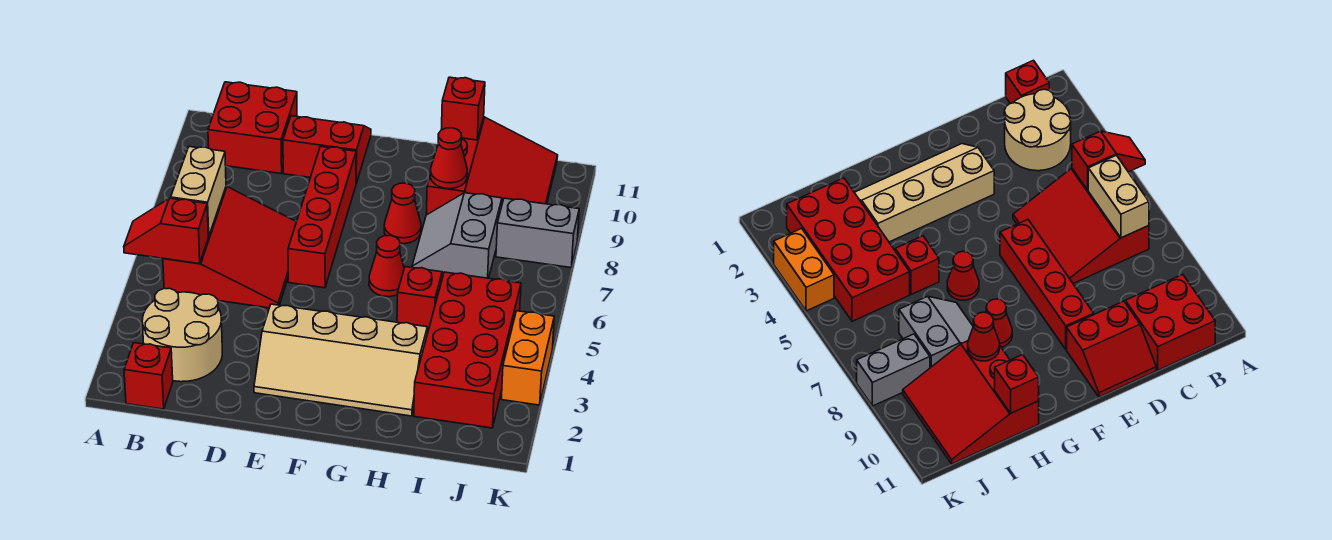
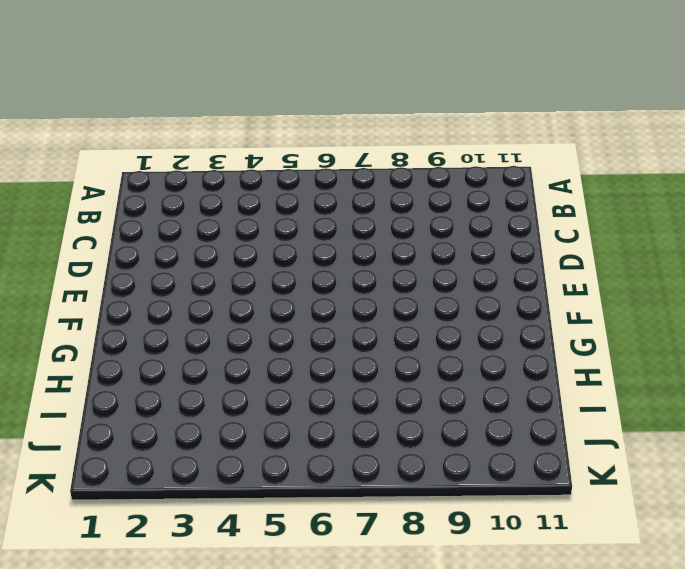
none -> red 1x1 brick [124,343,173,409]
none -> tan 2x2 round brick [142,288,222,382]
none -> red 3x3 slope [163,186,296,308]

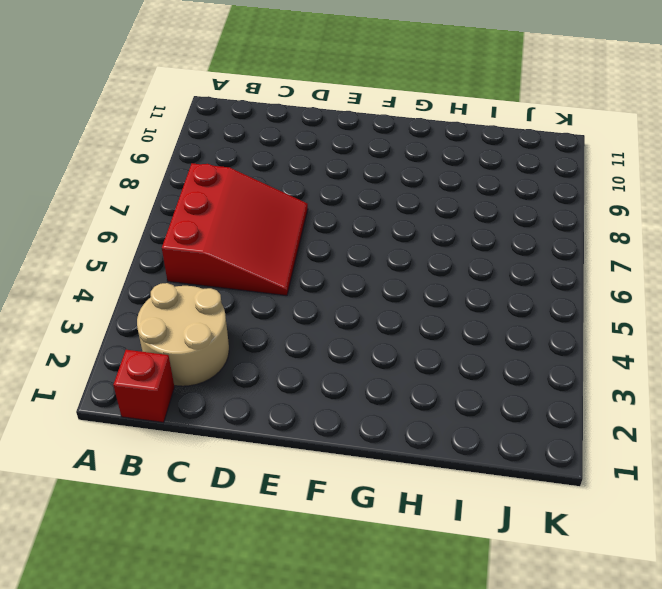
none -> red 2x2 brick [208,82,297,173]
none -> red 2x2 slope [283,116,371,183]
none -> tan 2x4 slope [254,304,427,416]

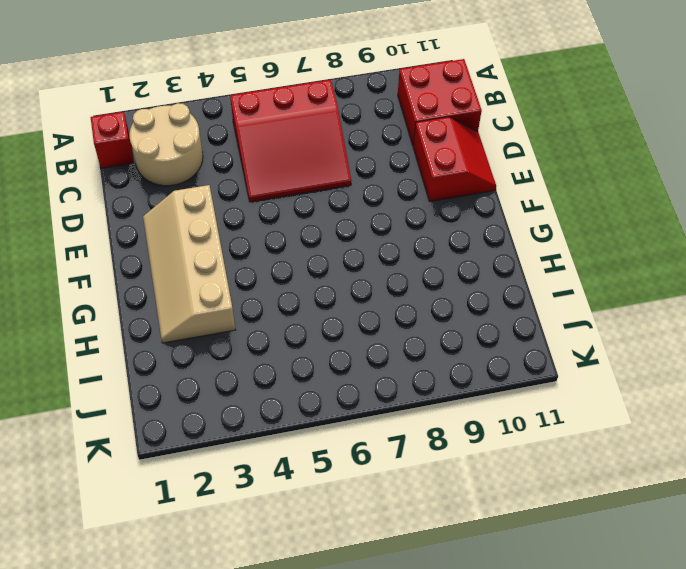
none -> red 1x4 brick [288,146,356,288]
none -> red 1x1 cone [369,235,404,297]
none -> red 1x1 cone [384,183,421,244]

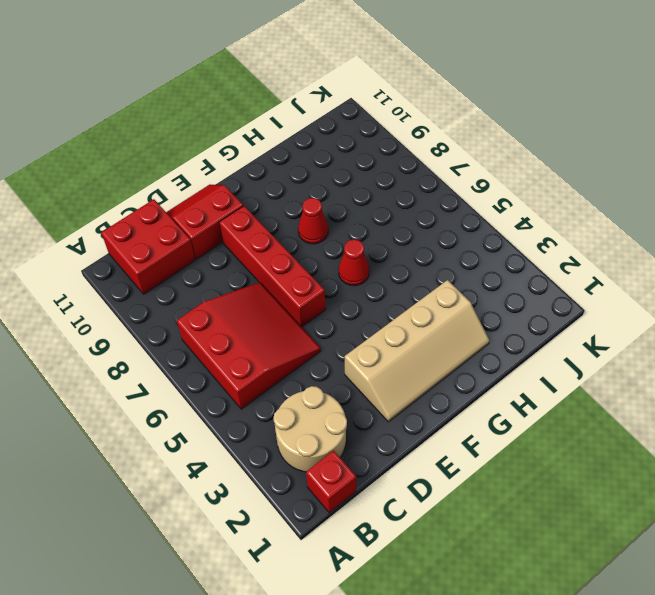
none -> red 1x1 brick [397,267,442,331]
none -> grey 2x2 slope [412,193,502,278]
none -> red 3x3 slope [426,117,558,215]

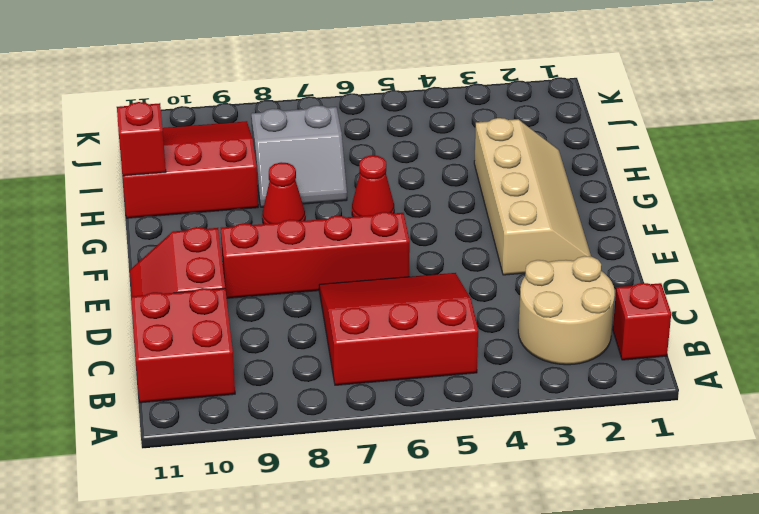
none -> red 1x1 brick [397,267,442,331]
none -> red 2x4 brick [414,272,521,428]
none -> grey 1x2 brick [496,198,579,268]

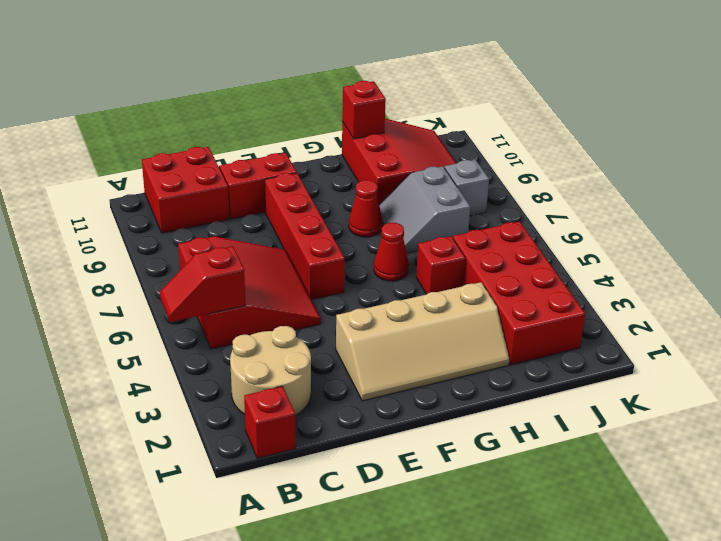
grey 1x1 brick [445,160,489,216] -> grey 1x2 brick [496,198,579,268]
none -> orange 1x2 brick [501,311,554,405]
none -> tan 1x2 brick [171,147,226,237]
none -> red 1x1 cone [430,128,467,189]

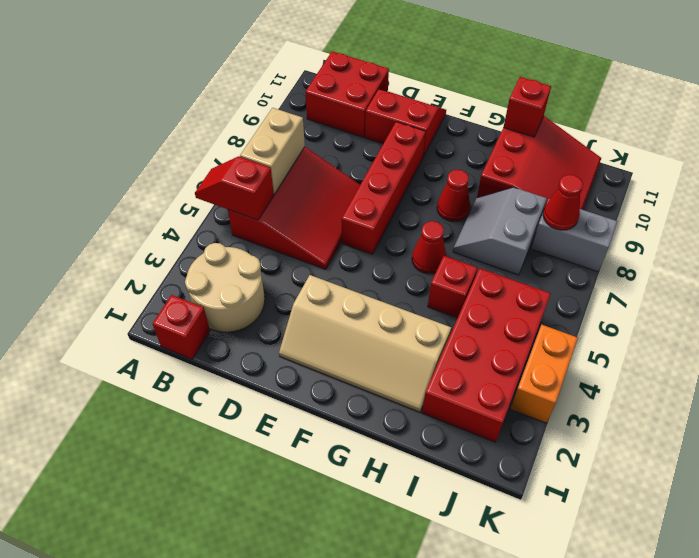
red 1x1 cone [543,175,583,230] -> red 1x1 cone moved to [430,128,467,189]

